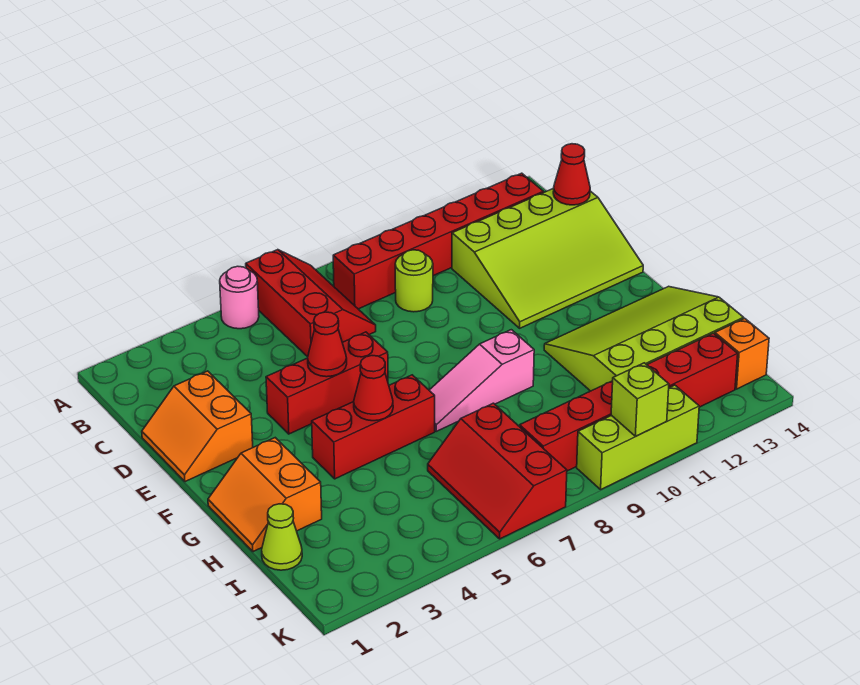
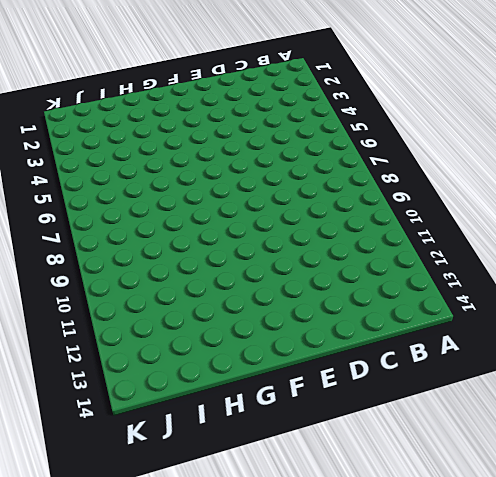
none -> pink 1x1 round brick [220,266,259,329]
none -> red 2x3 slope [246,250,376,357]
none -> red 1x6 brick [333,173,543,309]

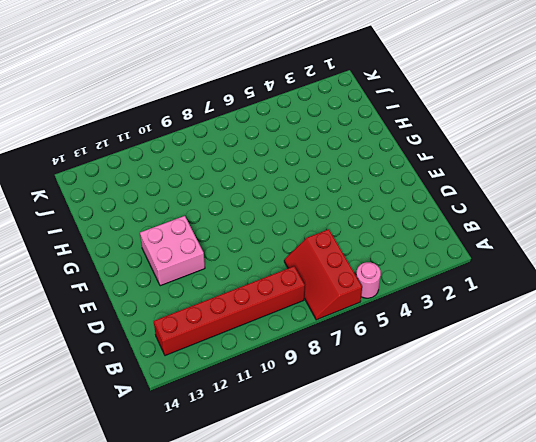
pink 2x2 brick [140,216,205,286] -> lime 3x4 slope [452,188,643,328]
none -> lime 1x1 round brick [395,250,433,312]
none -> orange 2x2 slope [142,371,253,482]
none -> red 1x3 brick [266,332,388,434]

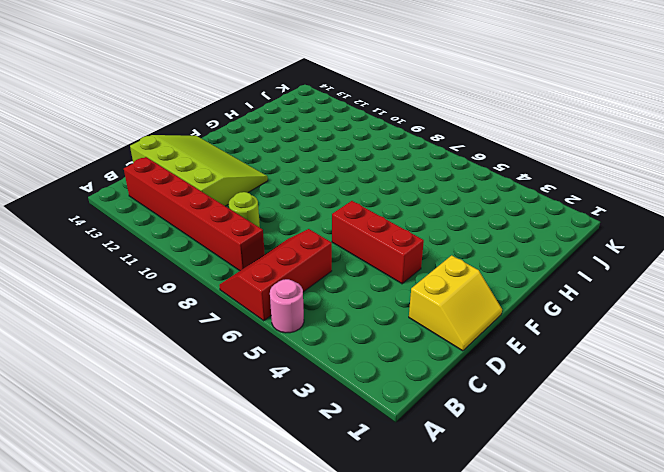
yellow 2x2 slope [409,255,502,351] -> orange 2x2 slope [142,371,253,482]
none -> orange 2x2 slope [208,438,322,552]
none -> red 1x3 brick [312,375,435,479]
none -> pink 1x3 slope [429,330,534,431]

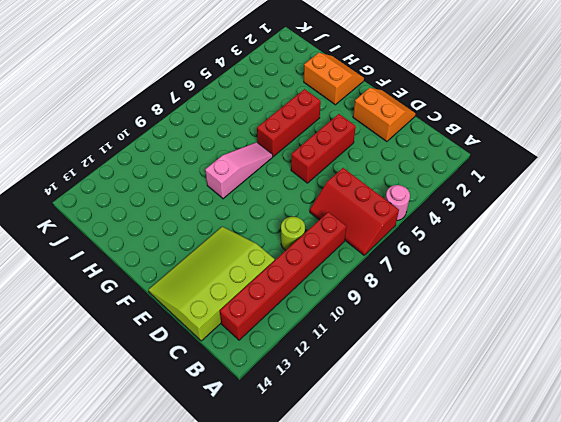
none -> lime 3x4 slope [544,286,744,391]
none -> lime 1x1 cone [262,504,302,570]
none -> red 2x3 slope [428,403,567,539]

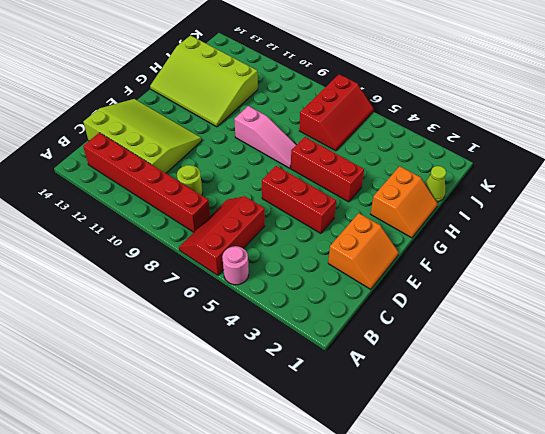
none -> red 1x6 brick [520,333,738,471]
none -> orange 1x1 brick [715,318,769,389]
none -> lime 1x3 brick [577,385,699,489]

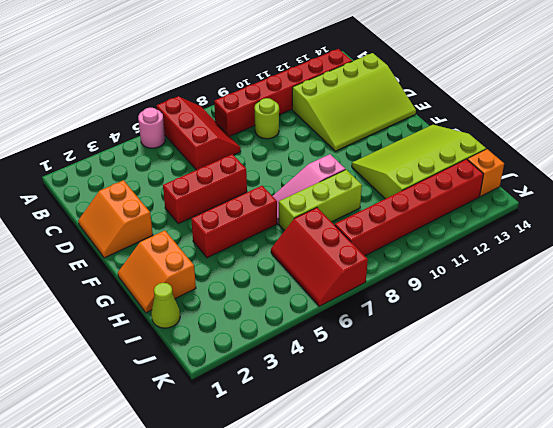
lime 1x3 brick [279,170,362,231] -> lime 1x3 brick moved to [577,385,699,489]
none -> red 1x1 cone [553,144,590,205]
none -> red 1x1 cone [308,312,347,377]
none -> red 1x1 cone [354,356,393,421]

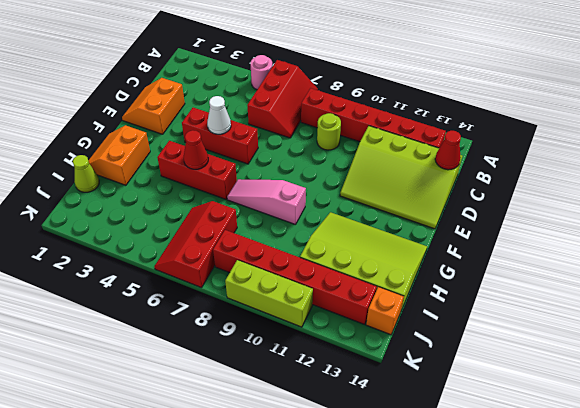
white 1x1 cone [207,96,231,134] -> red 1x1 cone [308,312,347,377]
none -> lime 1x1 brick [611,363,669,436]

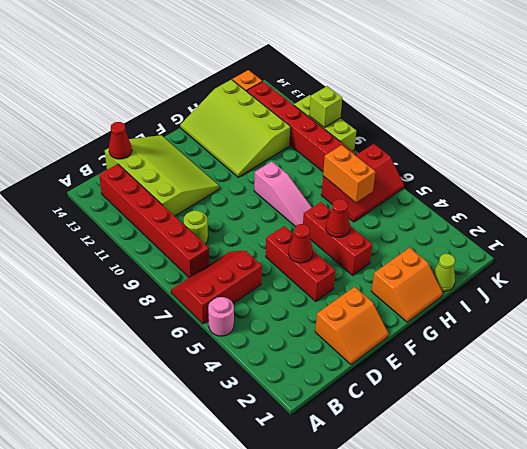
orange 1x2 brick [323,145,375,202] -> none

